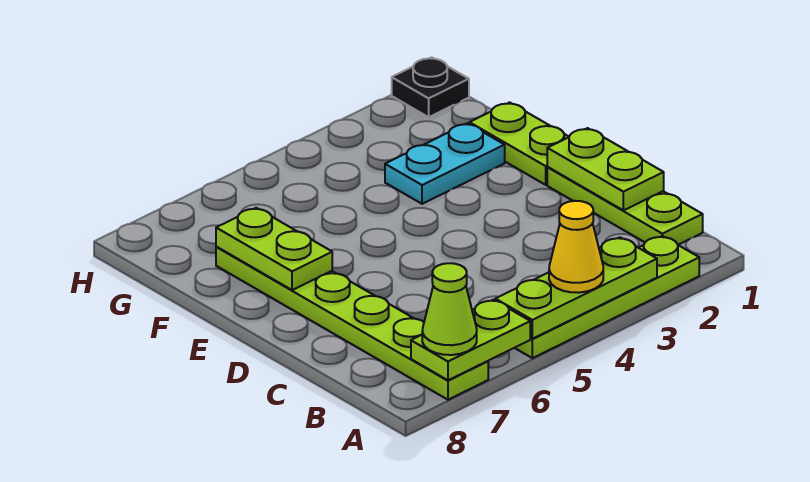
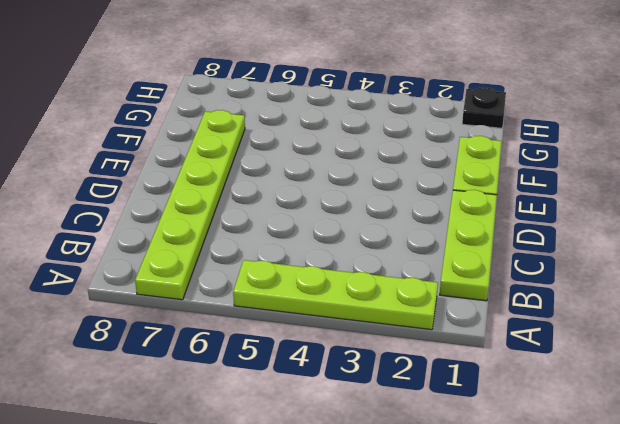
none -> cyan 1x2 plate [385,123,505,204]
none -> lime 1x3 plate [495,237,657,339]
none -> lime 1x2 plate [411,300,530,380]

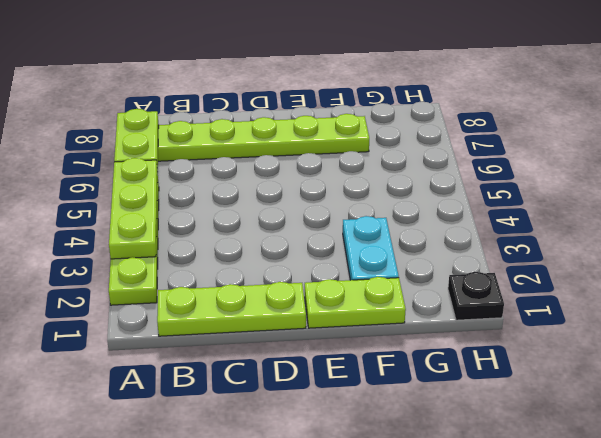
none -> lime 1x2 plate [547,128,664,210]
none -> lime 1x2 plate [216,208,332,290]
none -> yellow 1x1 cone [549,201,603,293]

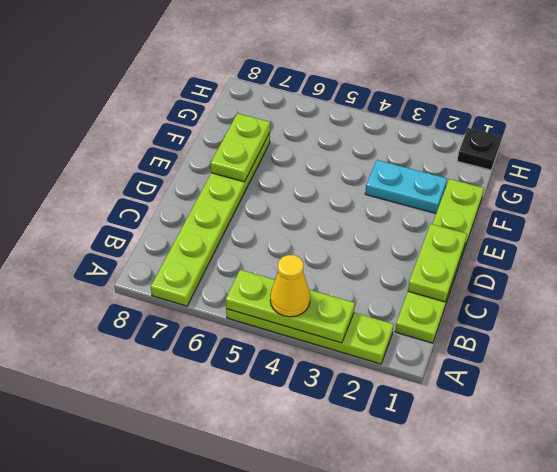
none -> lime 1x2 plate [411,300,530,380]
none -> lime 1x1 cone [422,263,477,355]

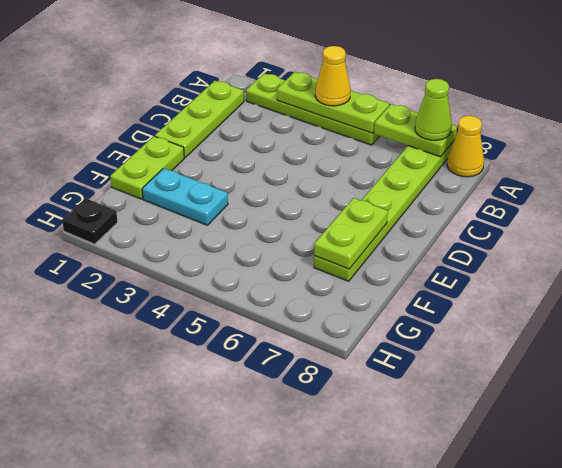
yellow 1x1 cone [447,116,484,177] -> none
none -> lime 1x2 plate [547,128,664,210]

